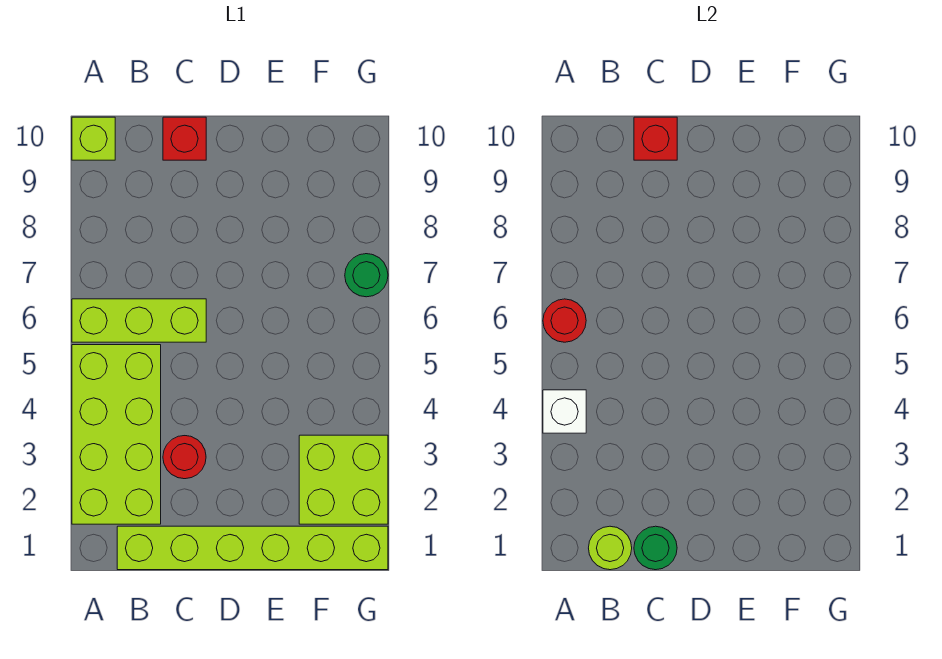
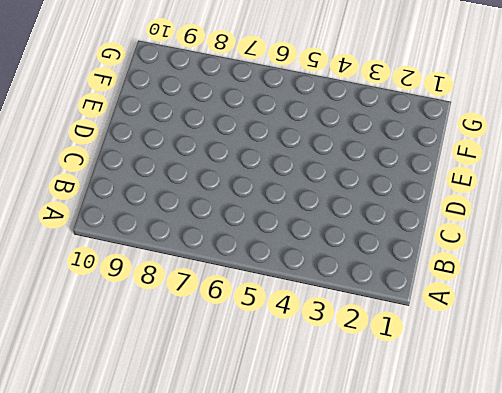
none -> lime 2x4 brick [72,345,161,524]
none -> lime 1x3 brick [72,299,206,342]
none -> lime 1x1 brick [72,117,115,160]

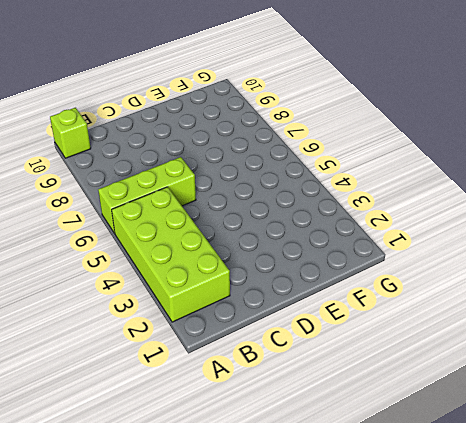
none -> lime 1x6 brick [117,526,388,570]
none -> red 1x1 round brick [163,436,206,479]
none -> red 1x1 brick [163,117,206,160]

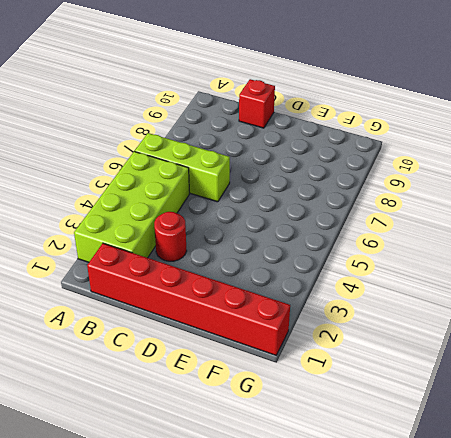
red 1x6 brick [87,243,290,355] -> lime 1x6 brick [117,526,388,570]
none -> lime 1x1 brick [72,117,115,160]
none -> lime 2x2 brick [299,435,388,524]
none -> green 1x1 round brick [345,254,388,297]

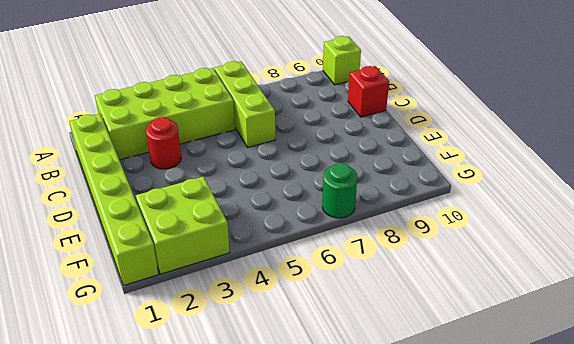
none -> white 1x1 brick [543,390,586,433]
none -> red 1x1 round brick [543,299,586,342]
none -> lime 1x1 round brick [589,526,632,570]

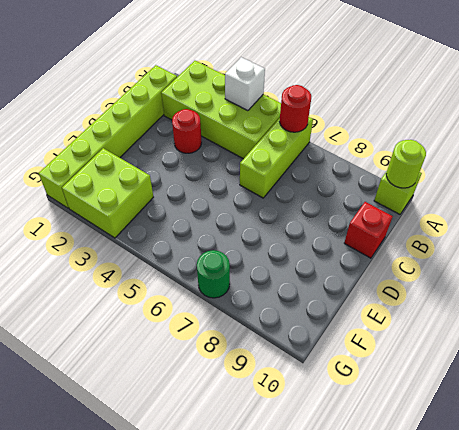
lime 1x1 round brick [386,140,426,188] -> lime 1x1 round brick moved to [589,526,632,570]
none -> green 1x1 round brick [634,526,677,570]
none -> red 1x1 brick [634,117,677,160]

